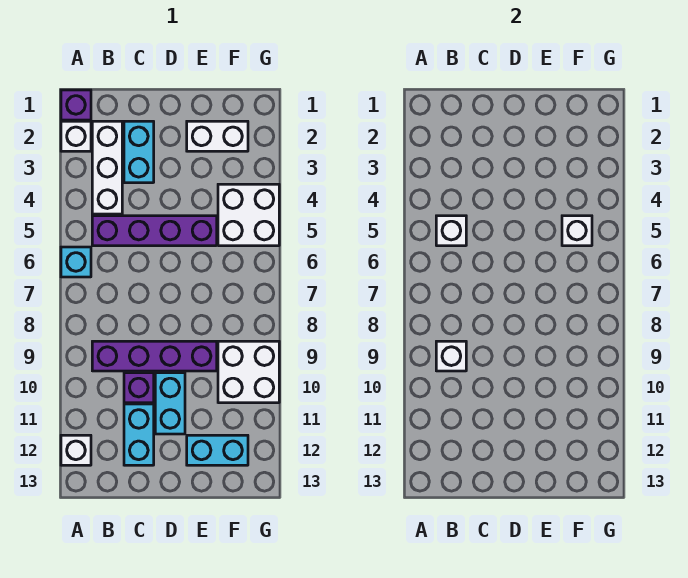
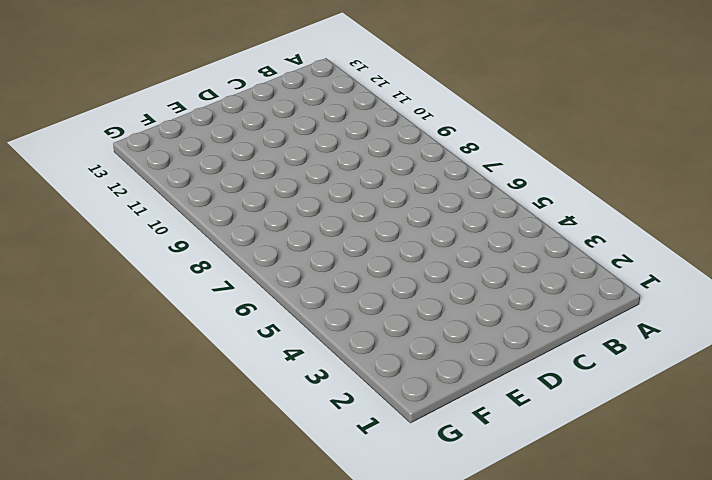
none -> purple 1x1 brick [61,90,91,120]
none -> white 1x1 brick [61,121,91,151]
none -> cyan 1x1 brick [61,247,91,277]

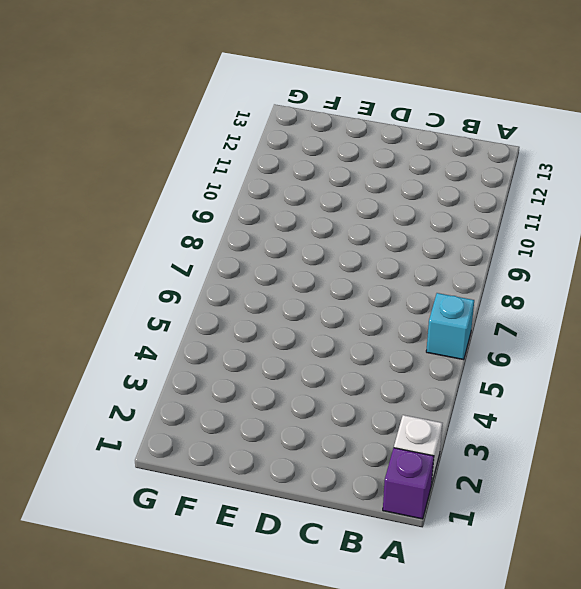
none -> white 1x1 brick [61,435,91,465]
none -> white 1x3 brick [92,121,122,214]
none -> purple 1x4 brick [92,216,217,246]

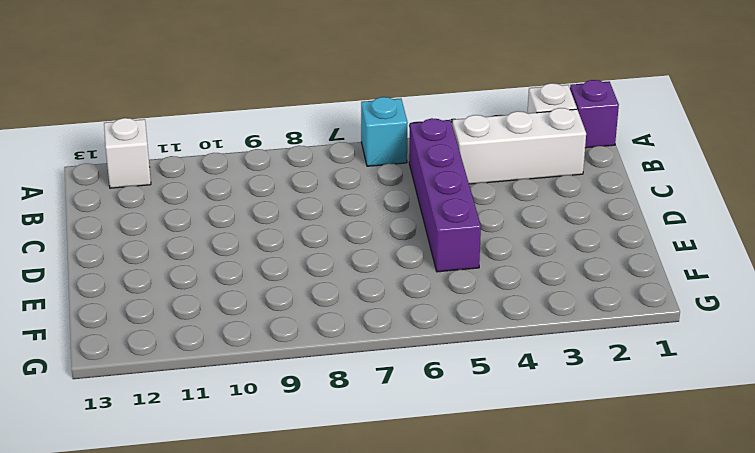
none -> purple 1x4 brick [92,341,217,371]
none -> cyan 1x2 brick [124,121,154,183]
none -> purple 1x1 brick [124,373,154,403]

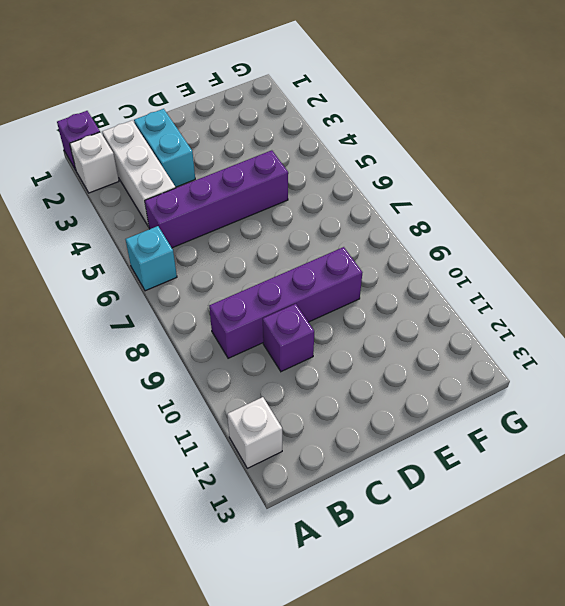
none -> cyan 1x2 brick [124,404,154,465]
none -> cyan 1x2 brick [155,373,185,434]
none -> white 1x2 brick [187,121,248,151]

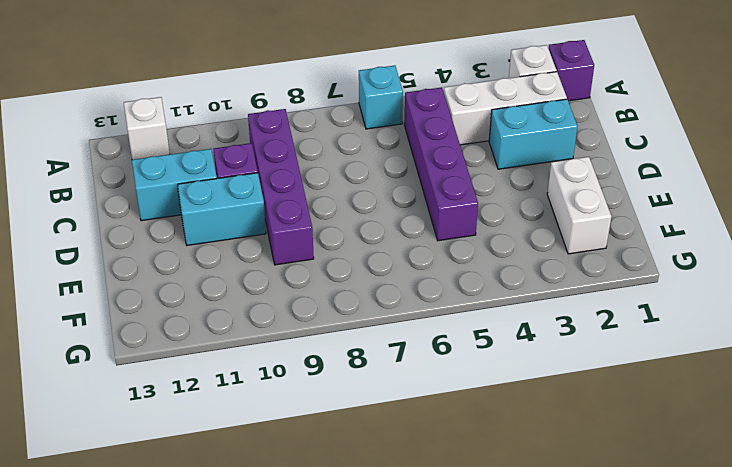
none -> cyan 1x2 brick [187,435,248,465]
none -> white 2x2 brick [218,184,279,246]
none -> white 2x2 brick [218,341,279,403]

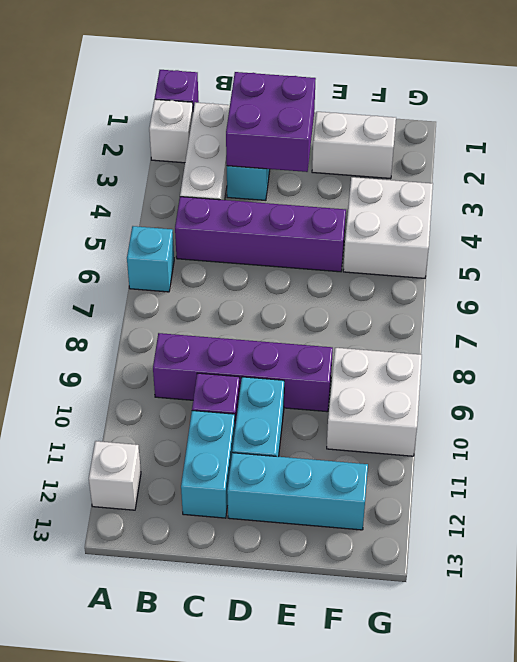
purple 2x2 brick [226,72,316,172] -> none
cyan 1x3 brick [227,453,368,530] -> cyan 1x2 brick [187,435,248,465]
none -> white 1x1 brick [436,216,466,246]
none -> white 1x1 brick [436,341,466,371]
none -> white 1x1 brick [562,216,592,246]

